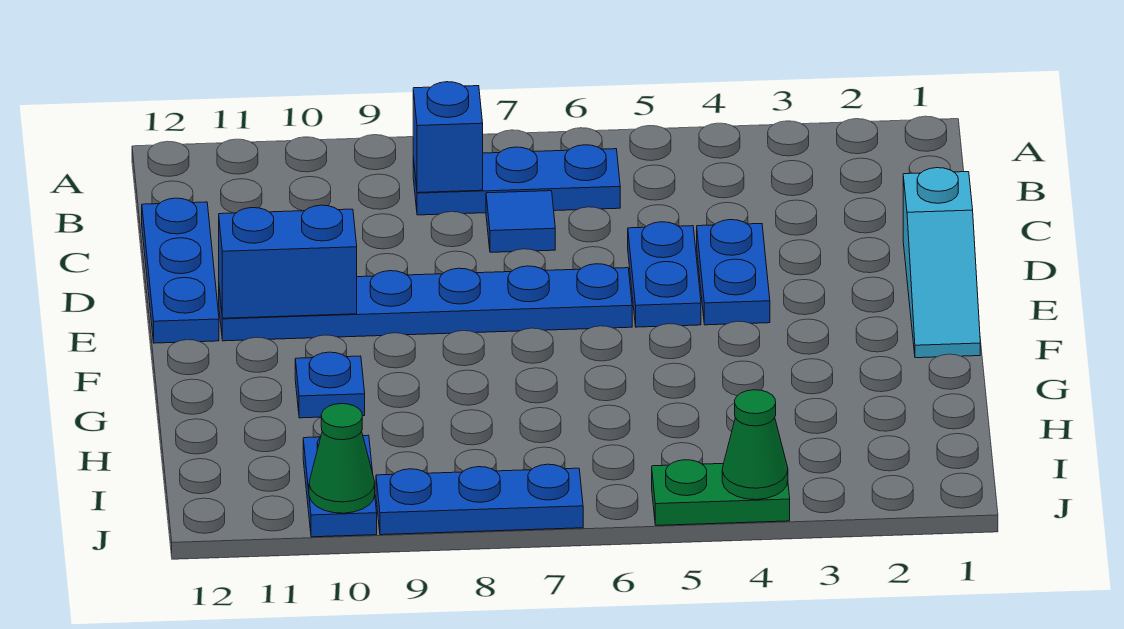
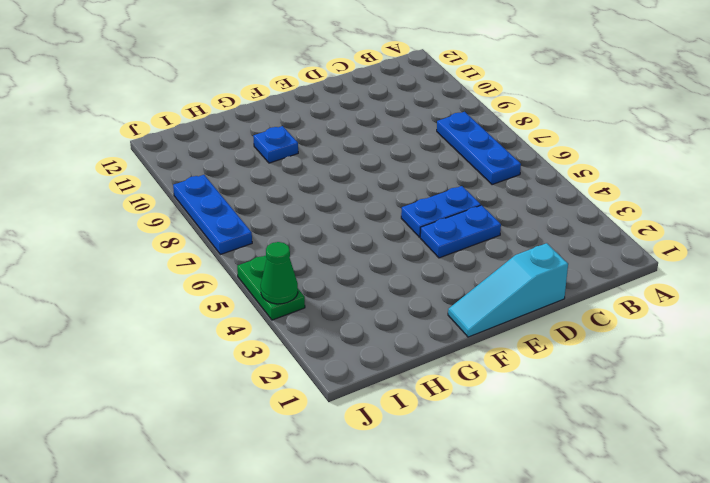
none -> blue 1x1 tile [486,191,555,252]
none -> blue 1x3 plate [142,198,219,343]
none -> blue 1x6 plate [219,264,632,341]

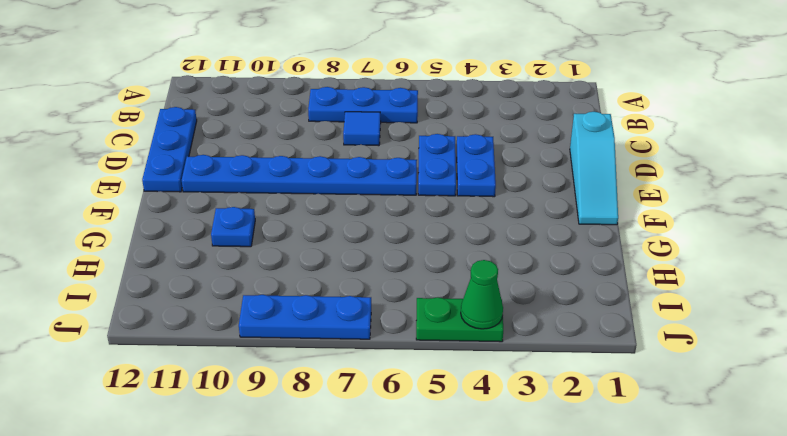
none -> blue 1x2 plate [303,435,377,537]
none -> blue 1x1 brick [413,82,483,193]
none -> blue 1x2 brick [219,205,357,318]

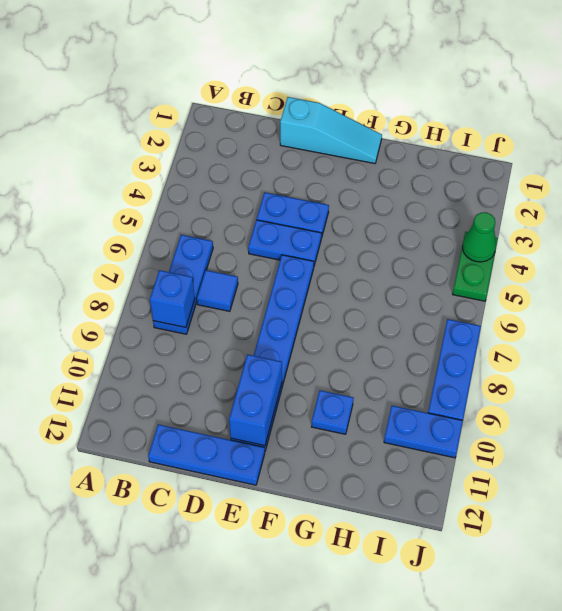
none -> green 1x1 cone [309,404,375,513]

